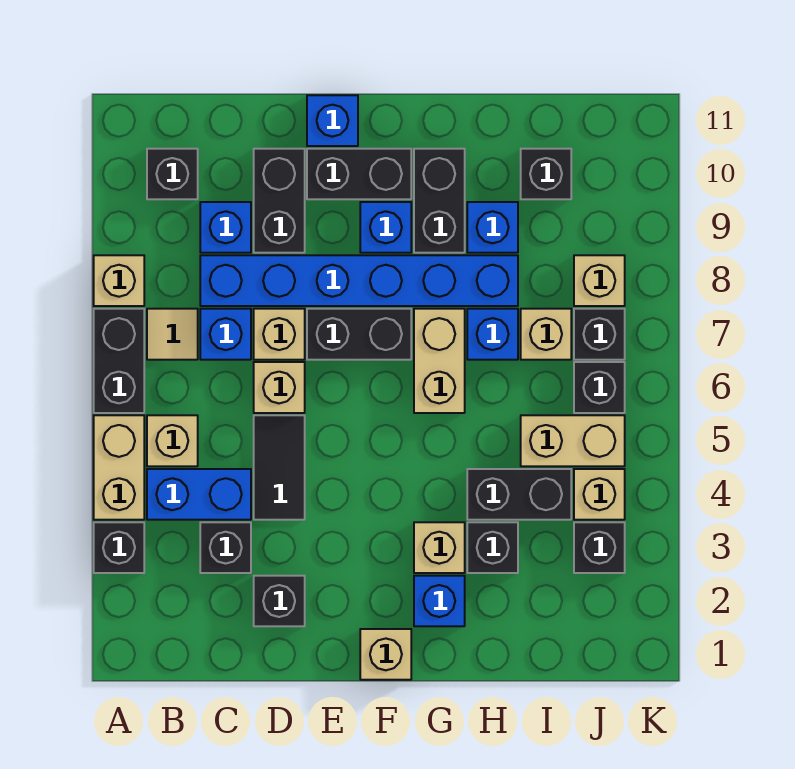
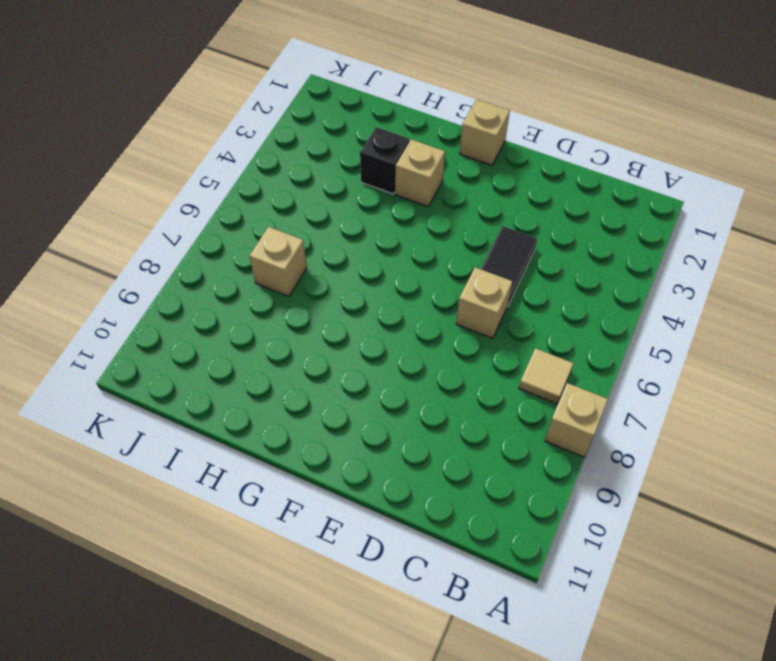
none -> black 1x1 brick [94,522,144,573]
none -> tan 1x2 brick [94,415,144,520]
none -> black 1x2 brick [94,309,144,413]
none -> blue 1x2 brick [147,469,251,520]

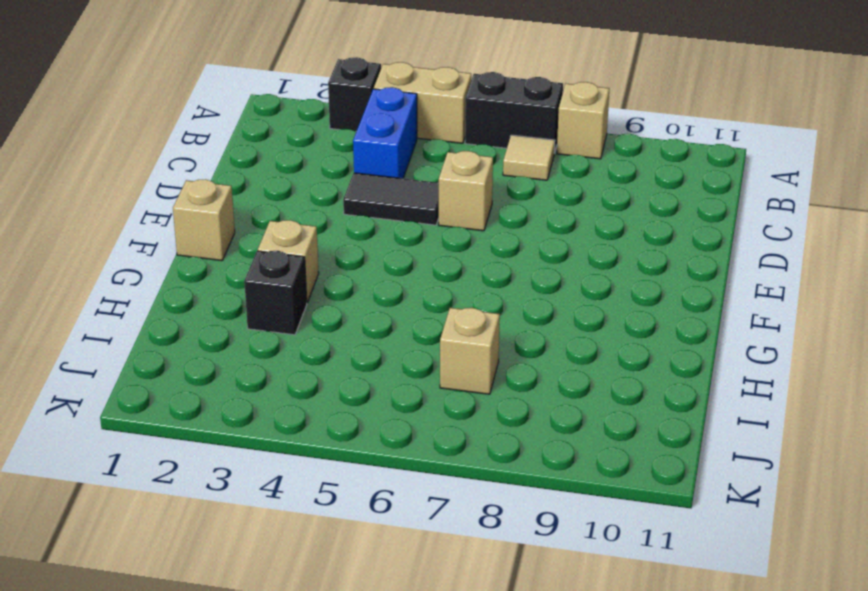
none -> tan 1x1 brick [147,415,198,466]
none -> black 1x1 brick [147,149,198,199]
none -> black 1x1 brick [200,522,251,573]
none -> blue 1x1 brick [200,309,251,360]

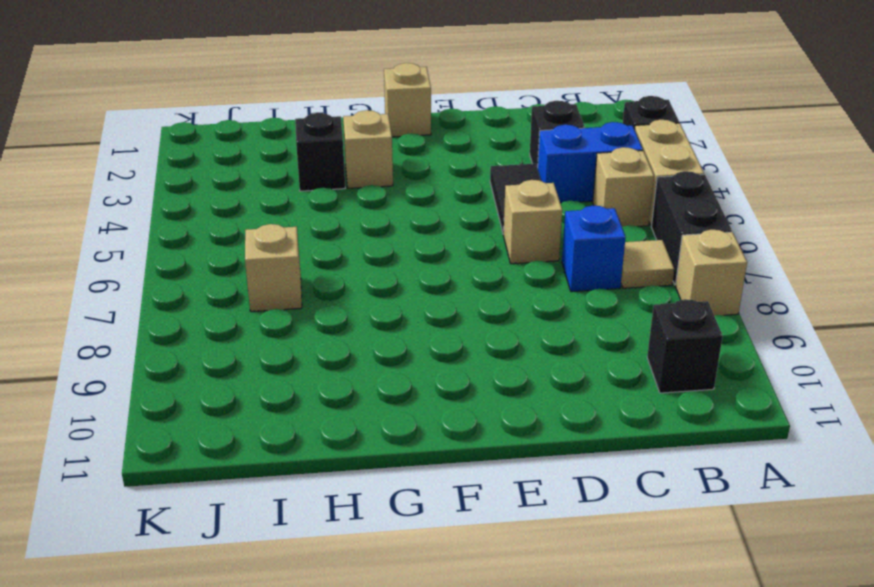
none -> blue 1x6 brick [200,255,518,306]
none -> blue 1x1 brick [200,202,251,253]
none -> black 1x1 brick [254,576,305,626]
none -> tan 1x1 brick [254,309,305,360]

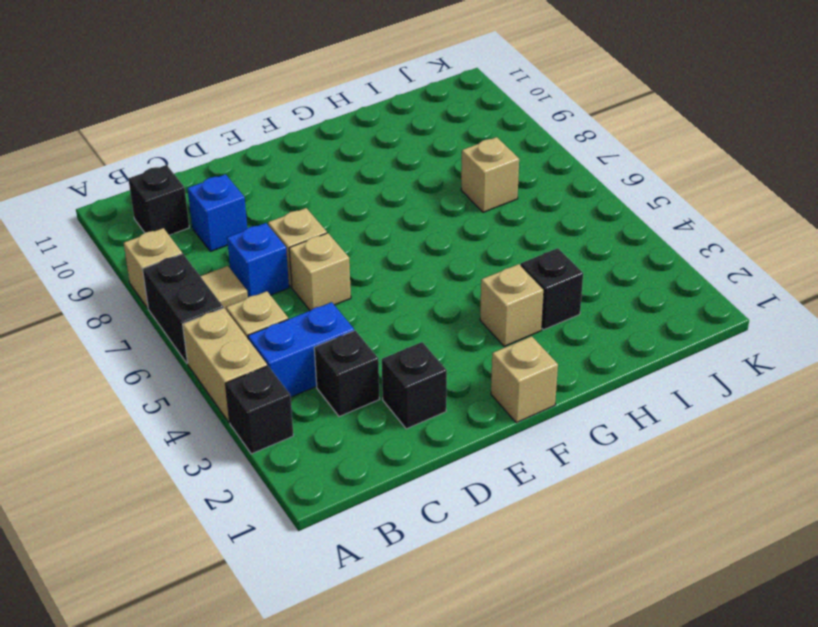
none -> blue 1x6 brick [200,255,518,306]
none -> black 1x2 tile [254,415,305,520]
none -> black 1x2 brick [254,149,305,253]
none -> black 1x2 brick [307,309,411,360]

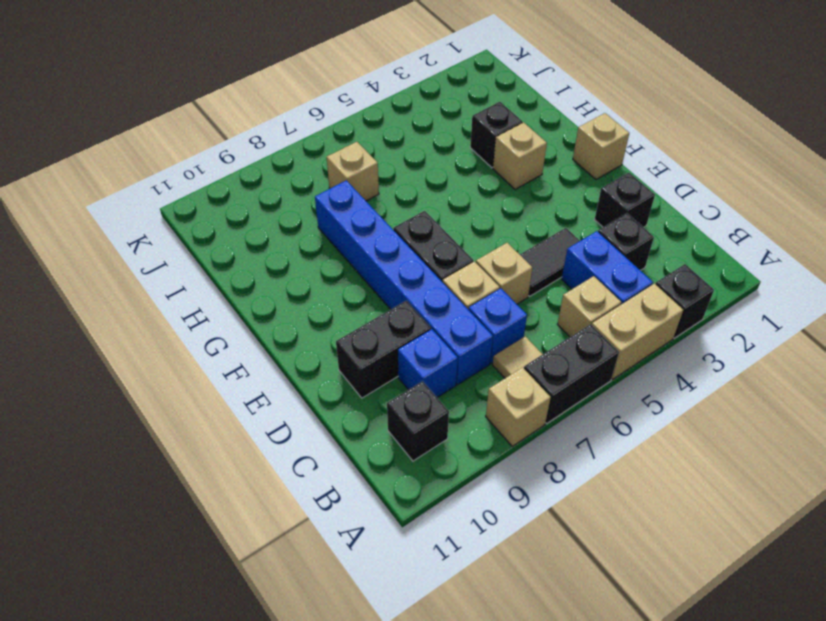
none -> black 1x2 brick [307,149,411,199]
none -> blue 1x1 brick [307,95,358,146]
none -> blue 1x1 brick [360,202,411,253]
none -> blue 1x1 brick [414,576,465,626]

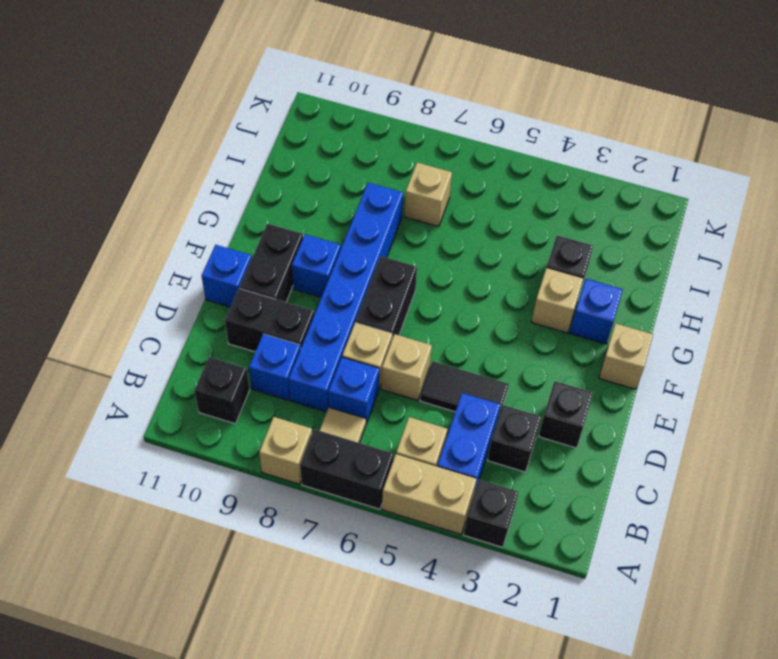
none -> tan 1x2 brick [414,309,465,413]
none -> black 1x2 brick [414,149,465,253]
none -> black 1x2 brick [467,469,571,520]
none -> blue 1x1 brick [467,309,518,360]

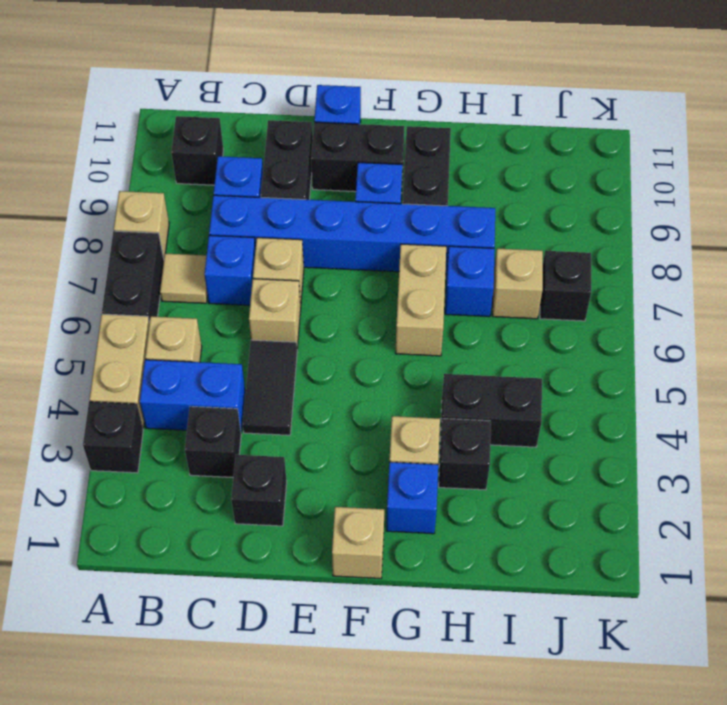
none -> black 1x2 brick [307,309,411,360]
none -> blue 1x1 brick [467,202,518,253]
none -> tan 1x2 brick [521,415,625,466]
none -> black 1x1 brick [521,149,571,199]

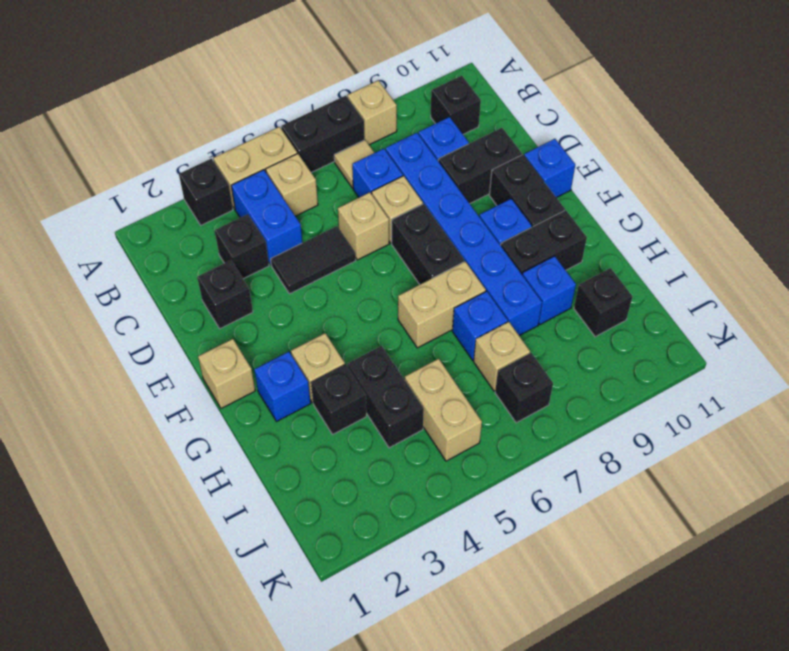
none -> black 1x1 brick [574,522,625,573]
none -> tan 1x1 brick [574,469,625,520]
none -> black 1x1 brick [574,362,625,413]
none -> tan 1x1 brick [574,255,625,306]

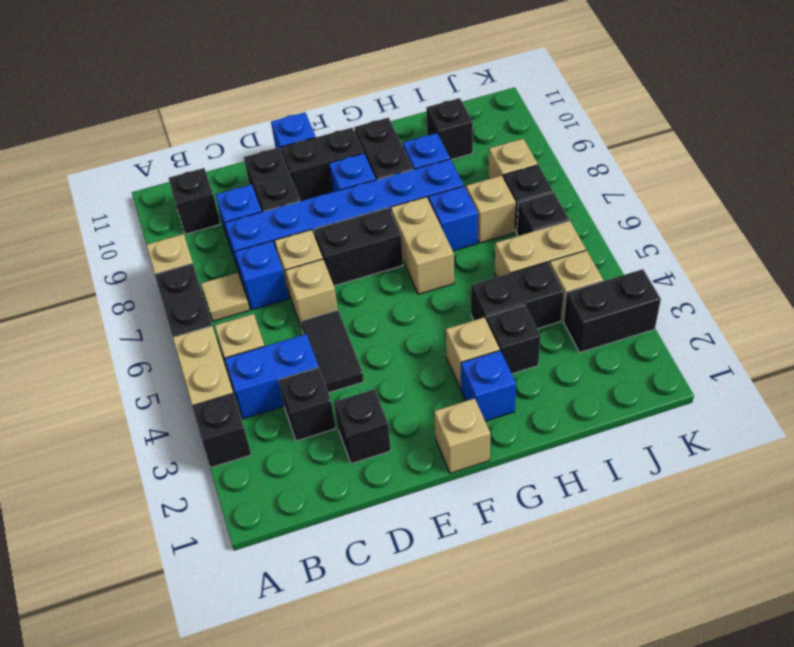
black 1x2 brick [564,269,661,352] -> black 1x1 brick [574,522,625,573]

